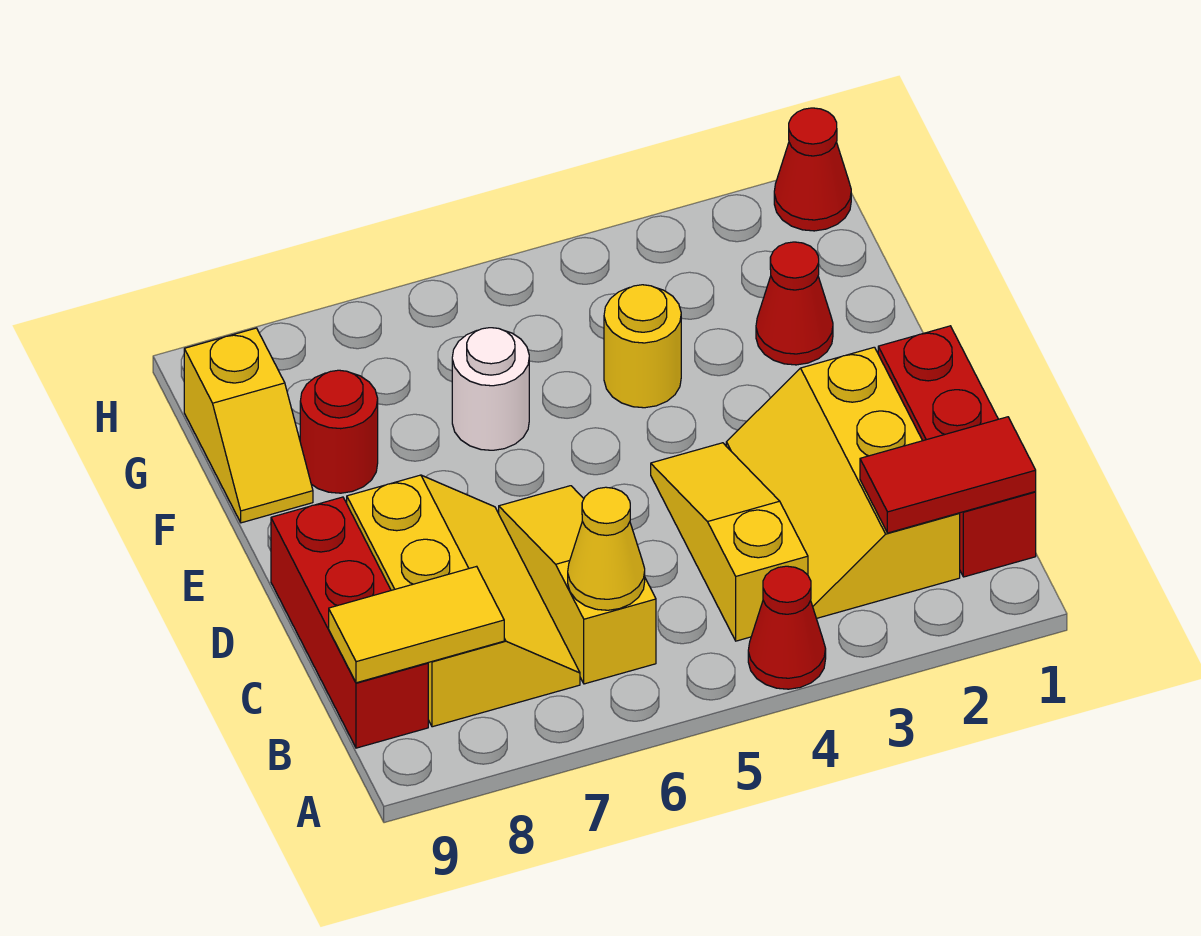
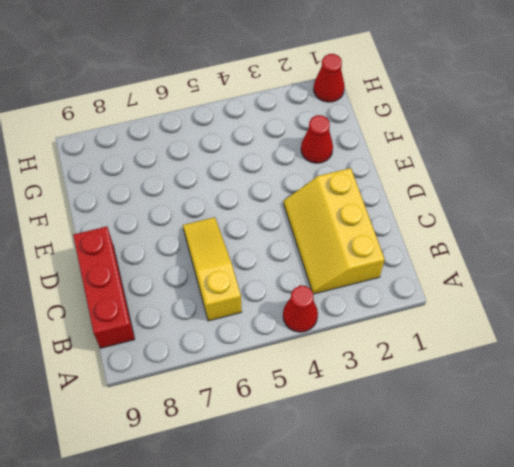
none -> red 1x3 brick [878,326,1036,577]
none -> yellow 1x3 slope [651,443,808,641]
none -> yellow 2x3 slope [347,475,580,727]

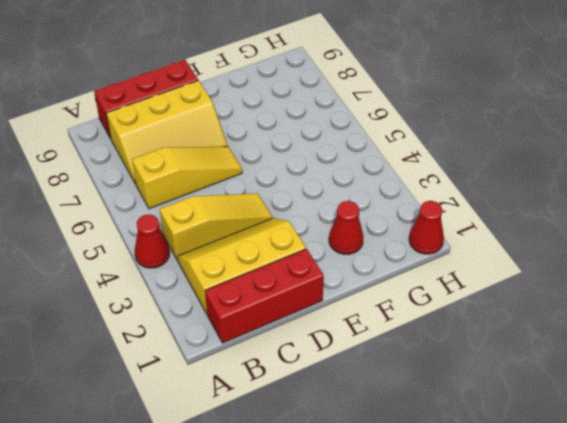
none -> yellow 1x1 round brick [604,285,681,408]
none -> white 1x1 round brick [452,328,529,450]
none -> red 1x1 round brick [300,370,378,493]

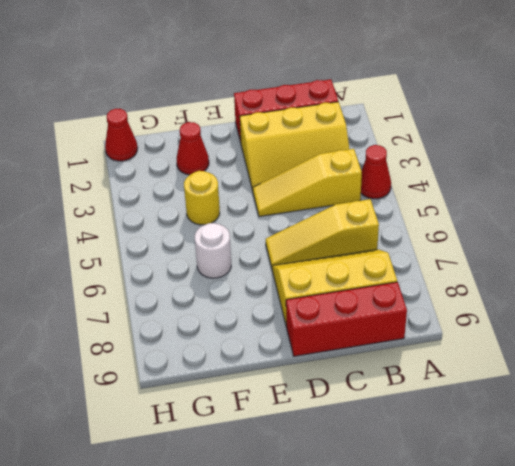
none -> red 1x1 round brick [300,370,378,493]
none -> yellow 1x2 slope [184,328,313,523]
none -> red 1x2 tile [860,417,1036,533]

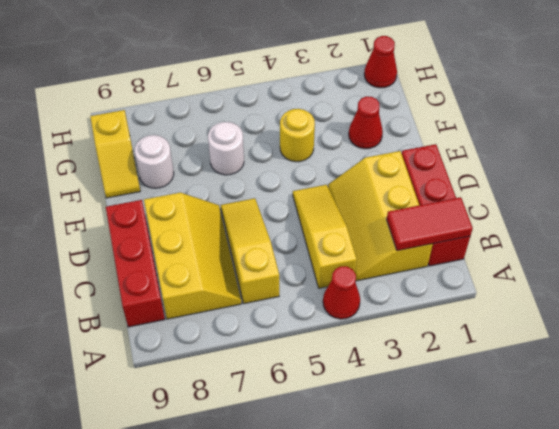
white 1x1 round brick [135,135,174,188] -> red 1x1 round brick [300,370,378,493]
none -> yellow 1x1 cone [568,487,645,610]
none -> yellow 1x2 tile [329,566,504,683]

